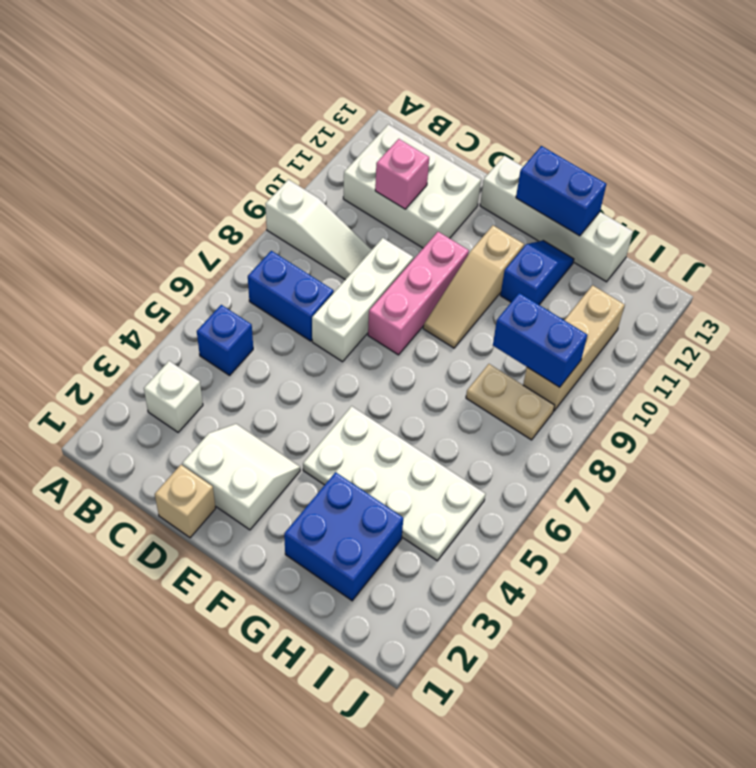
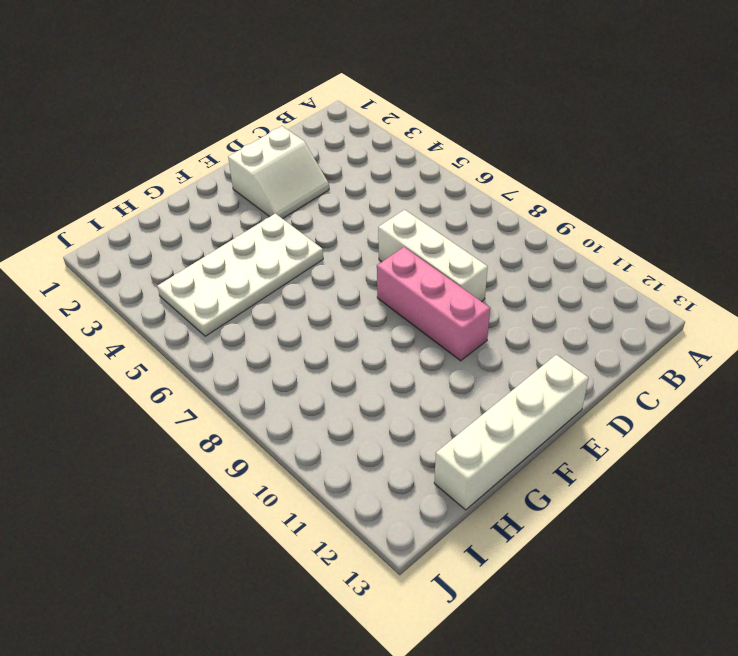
none -> white 1x3 slope [265,180,371,280]
none -> white 1x1 brick [144,361,203,432]
none -> blue 1x1 brick [197,305,253,375]

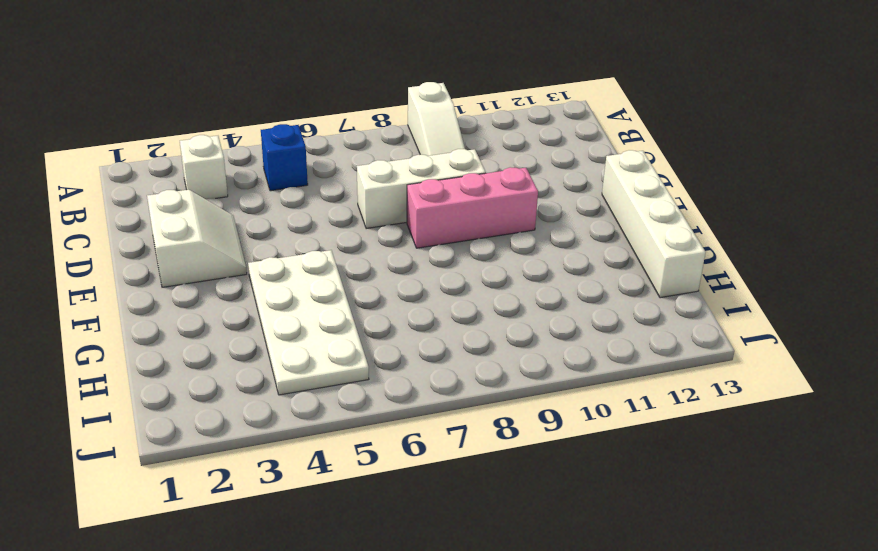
none -> blue 1x2 brick [248,251,334,341]
none -> white 2x3 brick [343,124,481,248]
none -> tan 1x1 brick [155,465,216,538]

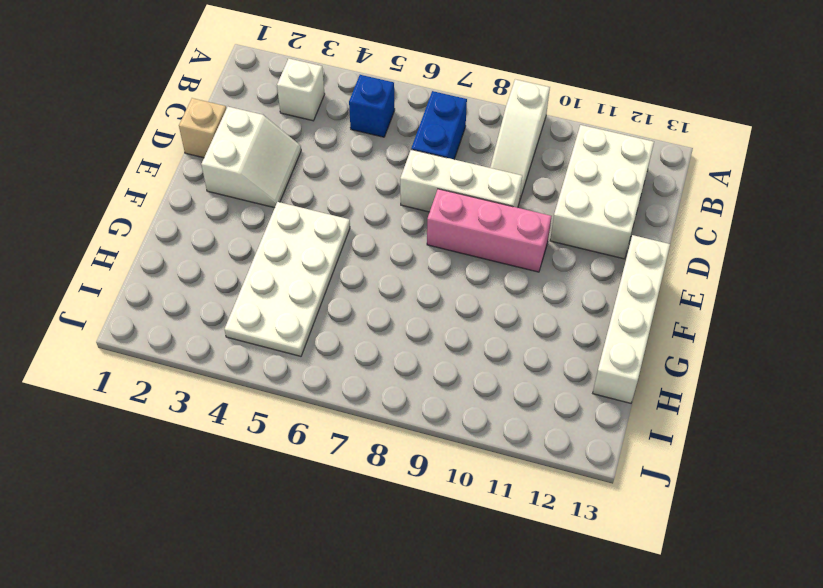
none -> tan 1x3 slope [423,226,524,348]
none -> blue 2x2 brick [284,472,403,601]
none -> blue 1x2 slope [500,241,574,305]

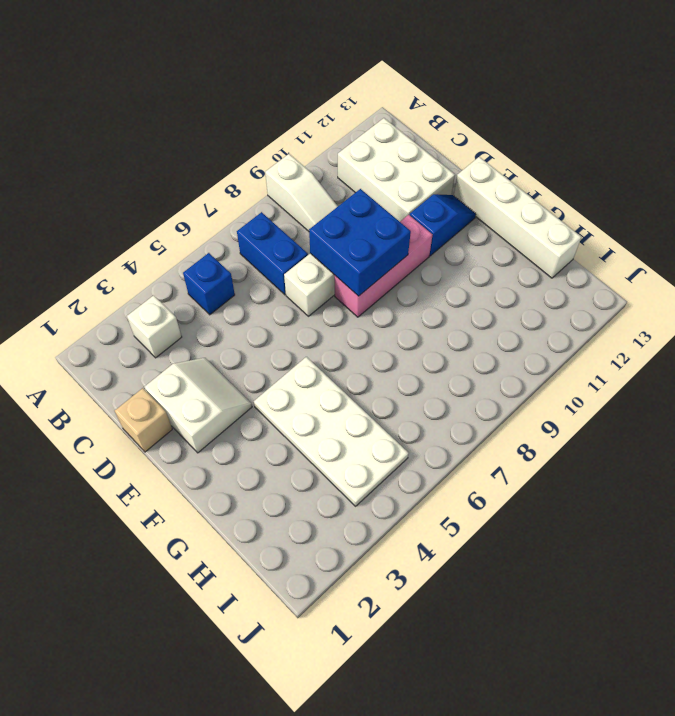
blue 2x2 brick [309,189,411,296] -> blue 2x2 brick moved to [284,472,403,601]
blue 1x2 slope [410,194,476,256] -> blue 1x2 slope moved to [500,241,574,305]
none -> tan 1x3 slope [423,226,524,348]
none -> tan 1x2 plate [466,364,555,440]
none -> tan 1x3 brick [523,285,625,411]

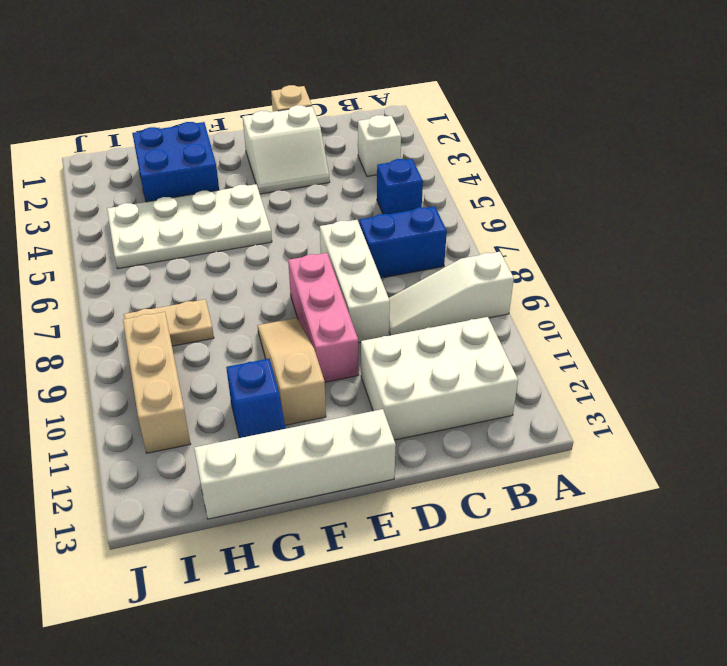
none -> pink 1x1 brick [375,139,429,209]
none -> blue 1x2 brick [516,146,606,236]
none -> blue 1x2 brick [493,293,587,387]

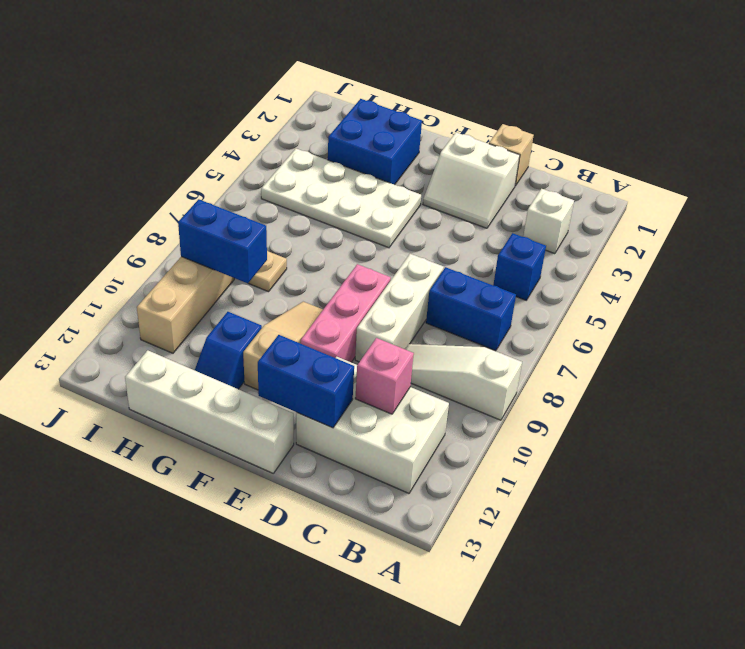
blue 1x2 brick [258,335,354,428] -> blue 1x2 brick moved to [516,146,606,236]

